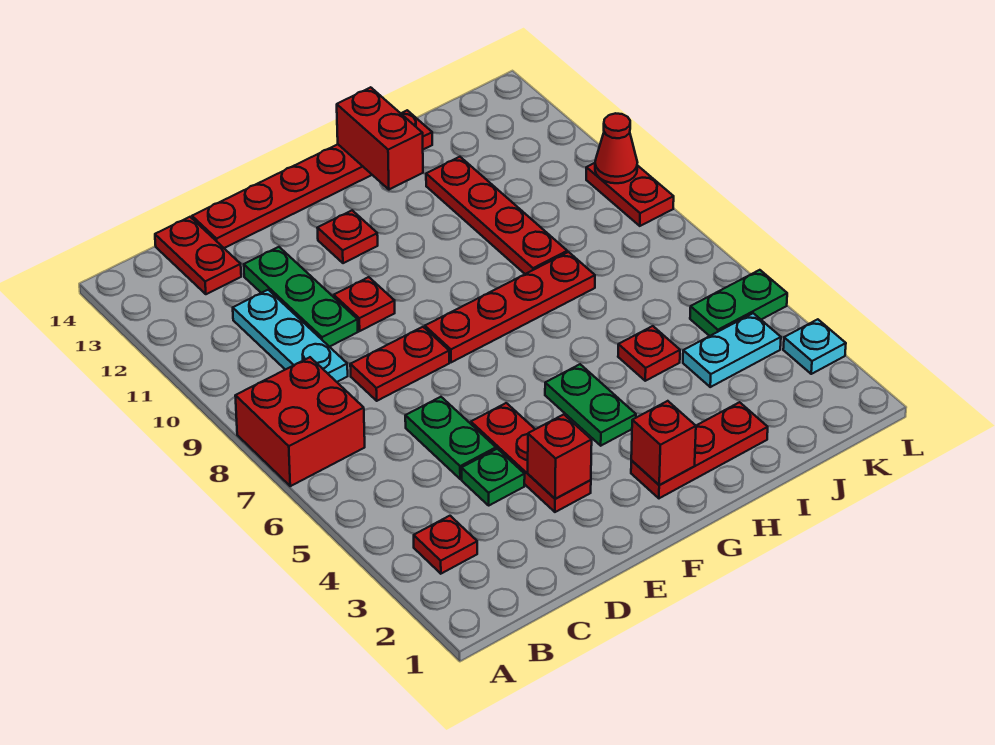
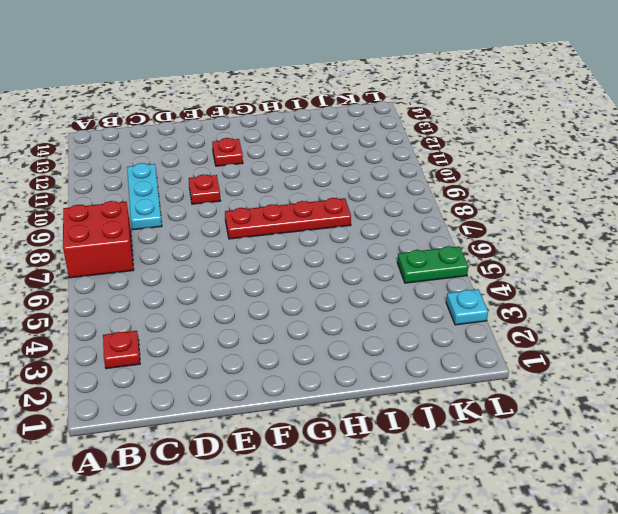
none -> red 1x2 plate [155,217,241,294]
none -> green 1x1 plate [461,449,525,505]
none -> green 1x2 plate [405,397,496,479]

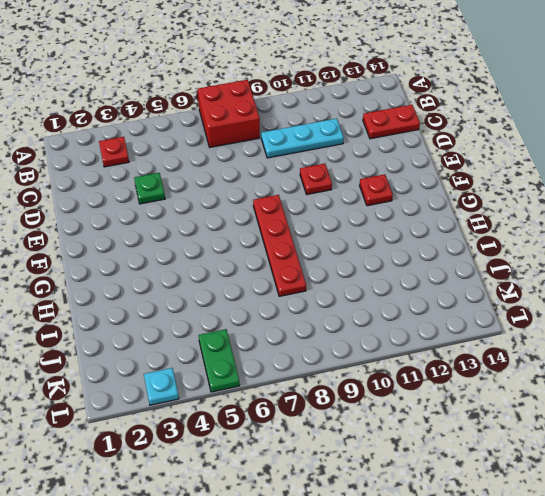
none -> green 1x2 plate [405,397,496,479]
none -> red 1x2 plate [350,327,449,401]
none -> green 1x3 plate [244,247,358,347]

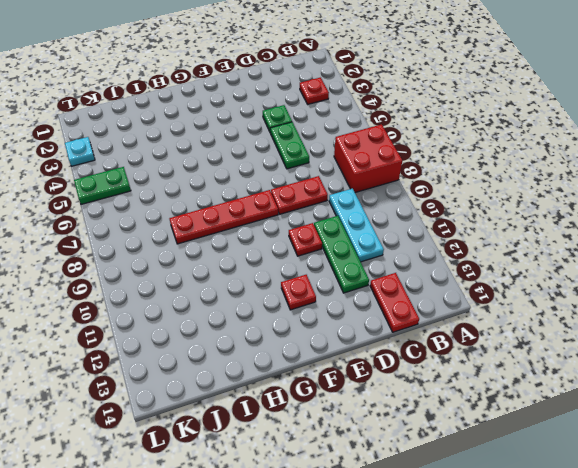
none -> red 1x6 plate [192,110,432,248]
none -> red 1x3 plate [471,403,591,512]
none -> red 1x3 plate [631,402,768,498]

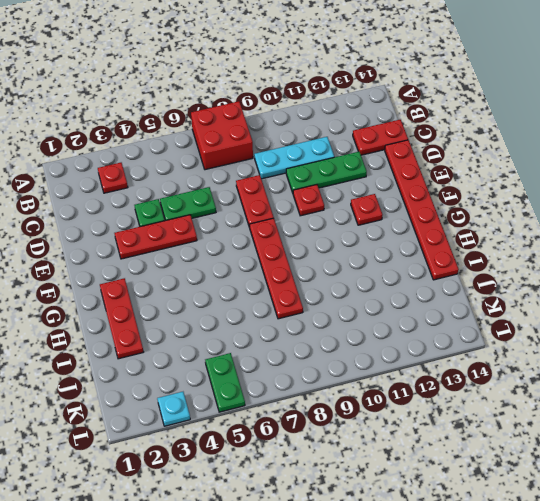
none -> green 1x2 plate [545,364,636,446]
none -> red 1x1 plate [618,326,680,381]
none -> red 1x4 plate [426,157,567,274]

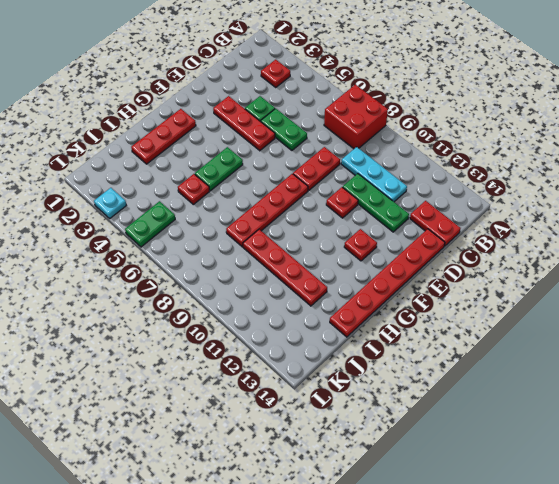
green 1x2 plate [195,147,243,191] -> green 1x2 plate turned to [545,364,636,446]
none -> cyan 1x2 plate [683,313,781,387]
none -> red 1x2 plate [586,163,674,226]
none -> red 1x1 brick [528,414,592,499]

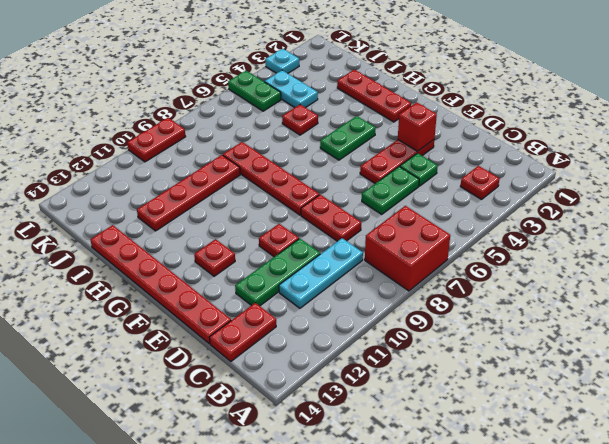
none -> red 1x1 brick [631,401,696,485]
none -> red 1x2 brick [337,87,423,189]
none -> red 1x1 cone [595,113,637,183]

